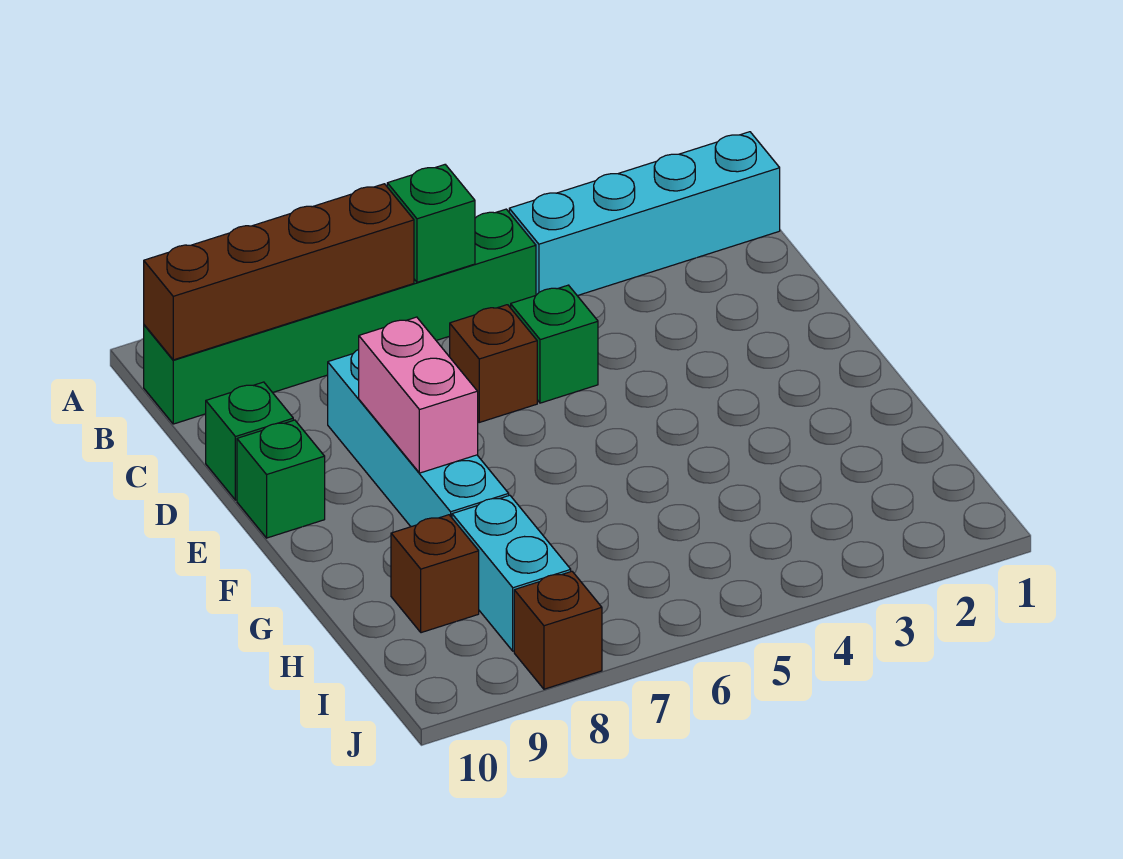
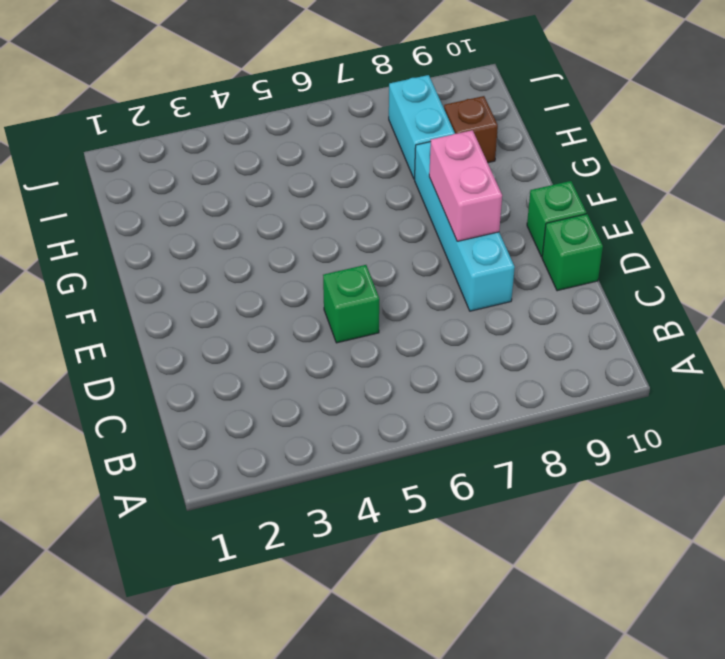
none -> cyan 1x4 brick [509,132,780,296]
none -> green 1x6 brick [144,209,536,424]
none -> brown 1x1 brick [450,305,537,422]

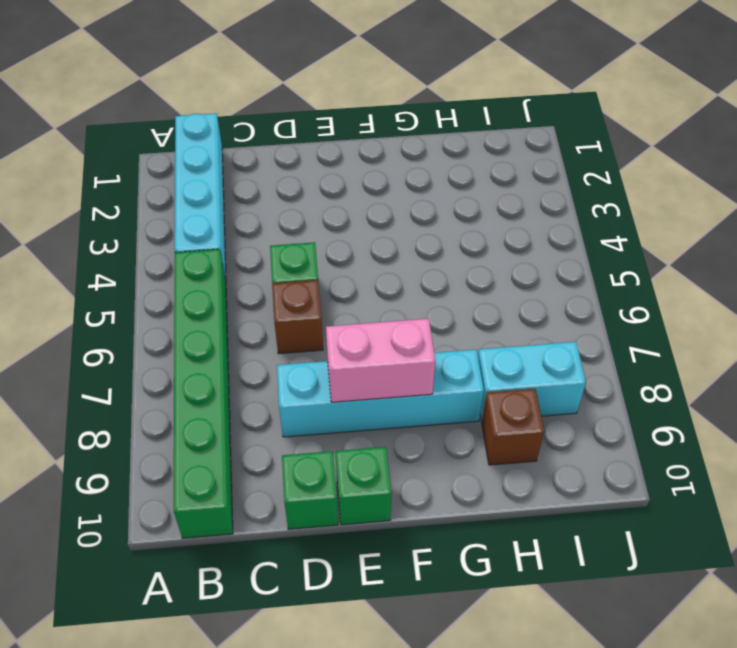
none -> brown 1x1 brick [514,571,602,689]
none -> green 1x1 brick [387,165,475,282]
none -> brown 1x4 brick [144,184,414,360]

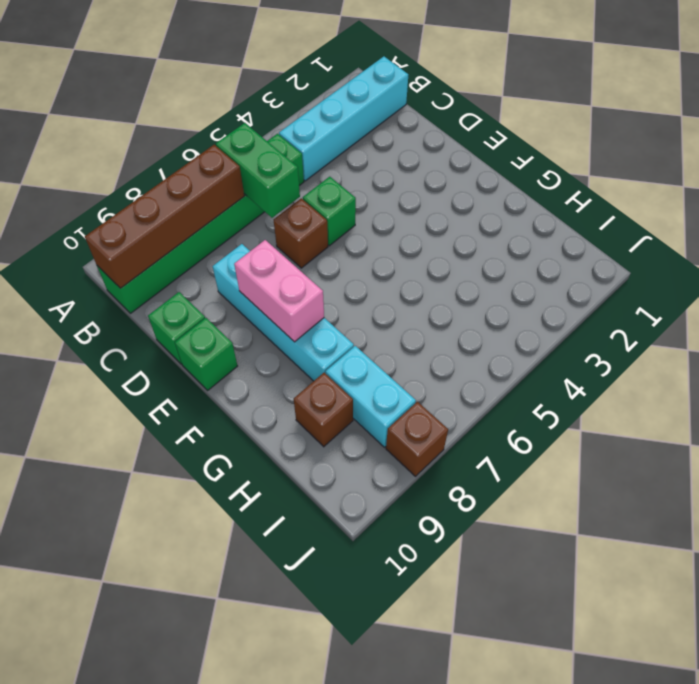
green 1x2 brick [216,123,300,218] -> green 1x1 brick [387,165,475,282]

